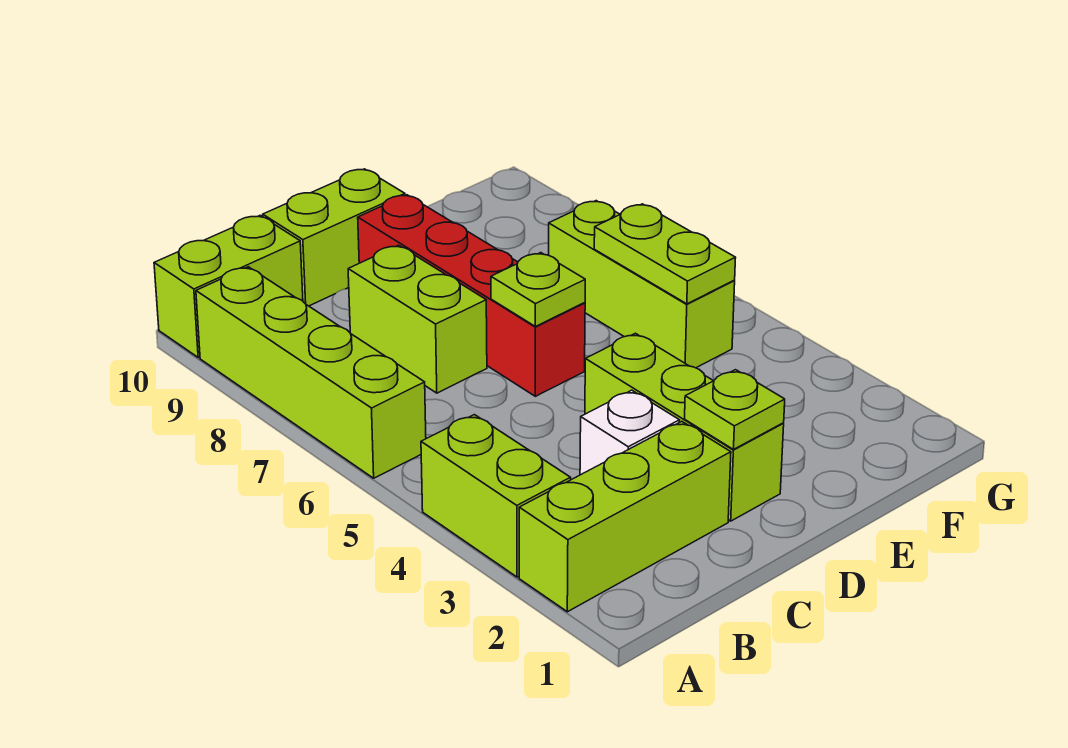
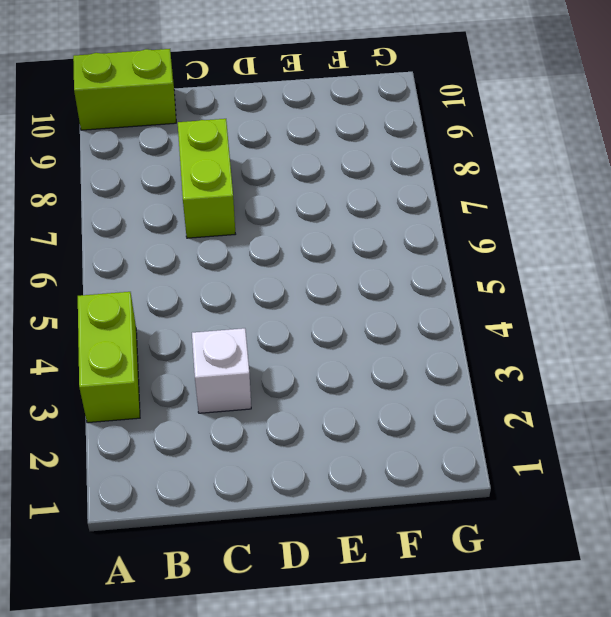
none -> lime 1x3 brick [519,422,731,612]
none -> lime 1x4 brick [196,267,426,478]
none -> lime 1x2 brick [263,169,405,306]

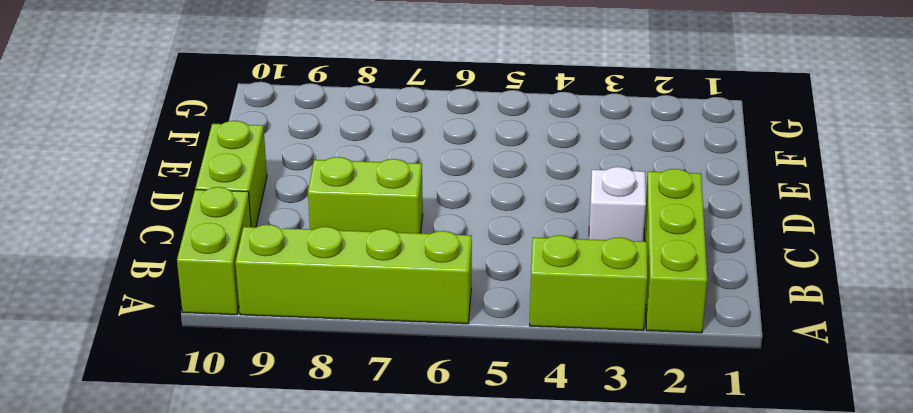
none -> lime 1x3 brick [585,333,784,521]
none -> red 1x4 brick [358,195,585,396]
none -> lime 1x3 brick [549,201,735,368]

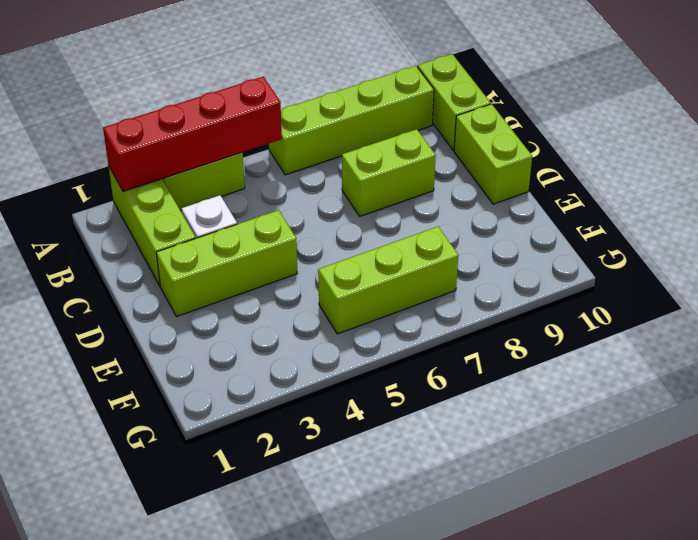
red 1x4 brick [103,77,282,192] -> red 1x4 brick moved to [358,195,585,396]
none -> lime 1x1 plate [685,370,785,449]
none -> lime 1x1 plate [491,253,585,326]
none -> lime 1x2 plate [594,204,736,304]

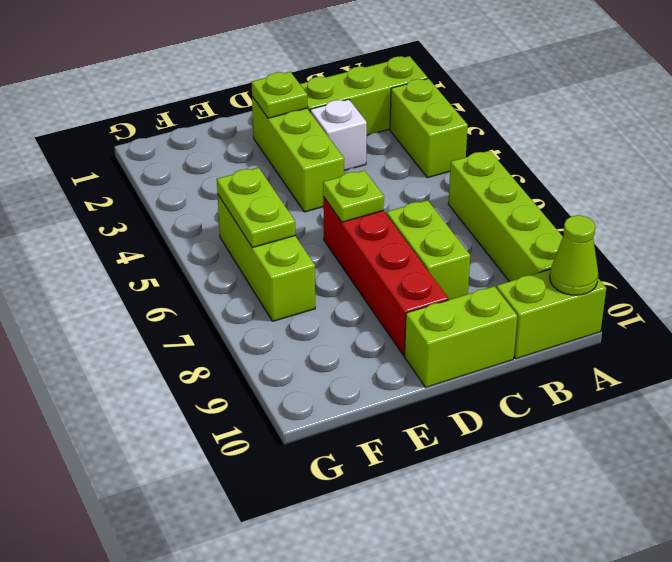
lime 1x1 cone [550,215,598,295] -> none

